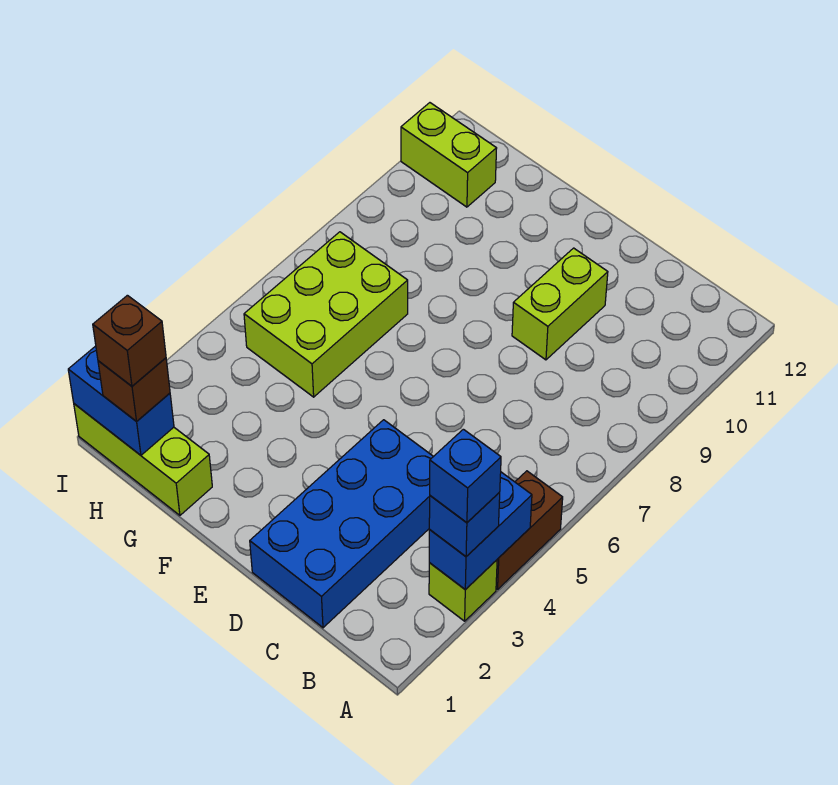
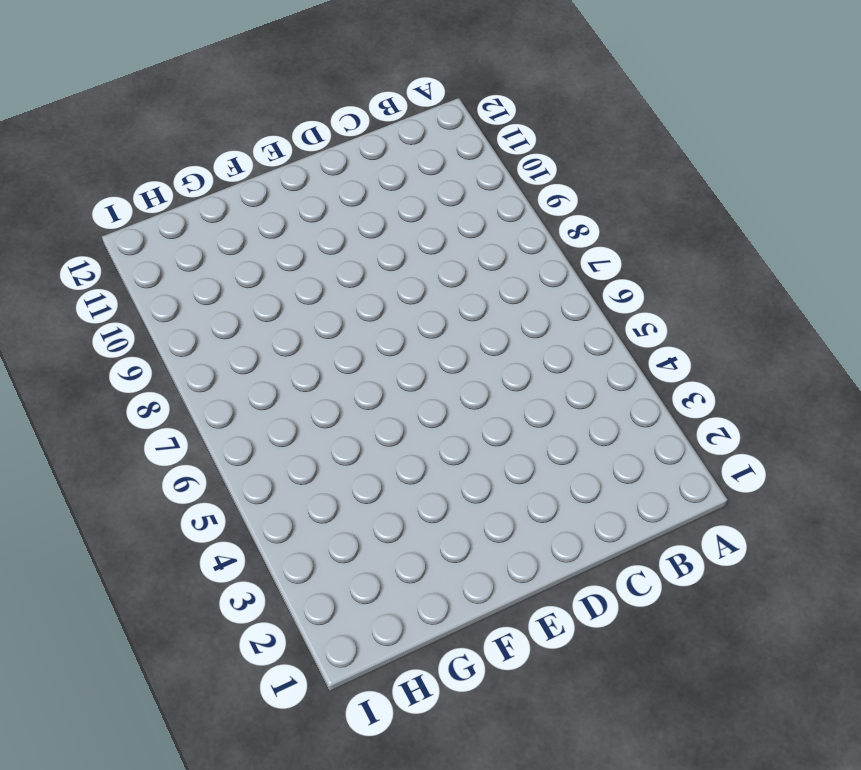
none -> lime 1x1 brick [429,560,497,621]
none -> brown 1x2 brick [496,471,563,590]
none -> blue 2x4 brick [250,420,434,628]

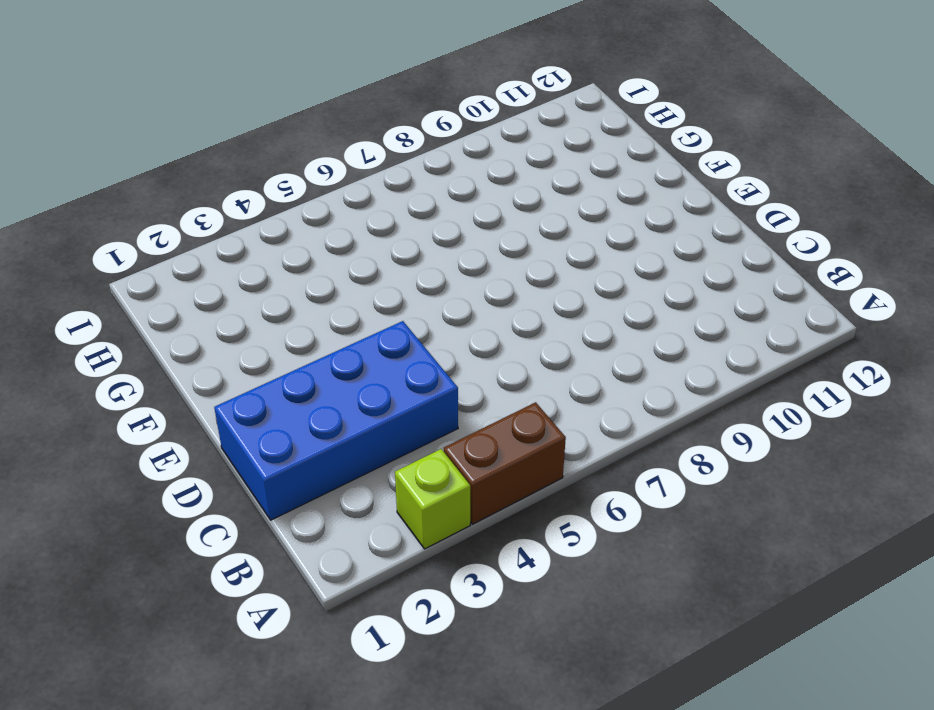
none -> lime 1x2 brick [512,248,608,360]
none -> lime 1x3 brick [74,404,212,515]
none -> lime 2x3 brick [244,232,408,397]

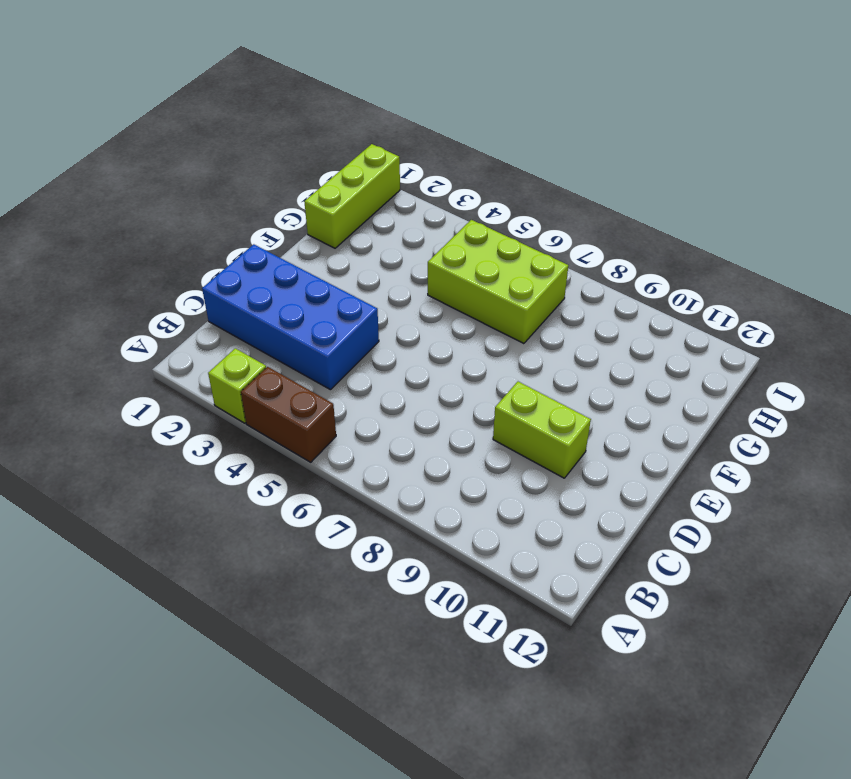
none -> lime 1x2 brick [401,103,497,207]
none -> blue 1x2 brick [429,472,532,590]
none -> blue 1x2 brick [68,346,174,455]

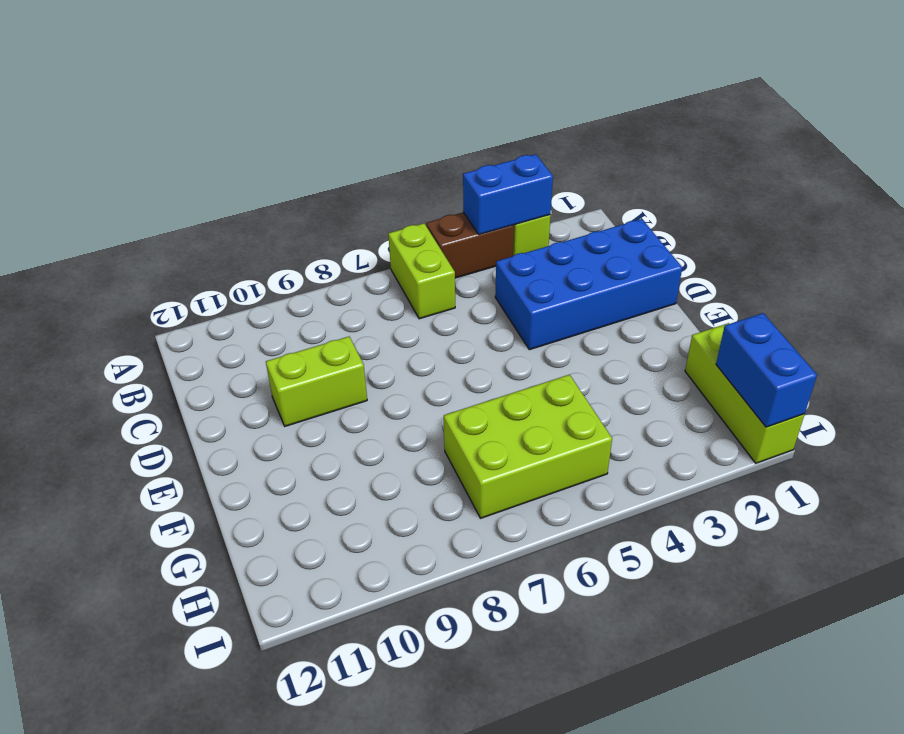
lime 1x2 brick [388,223,455,319] -> lime 1x2 brick moved to [401,103,497,207]
none -> blue 1x1 brick [429,493,500,556]
none -> brown 1x1 brick [98,358,170,422]
none -> blue 1x1 brick [430,429,501,523]

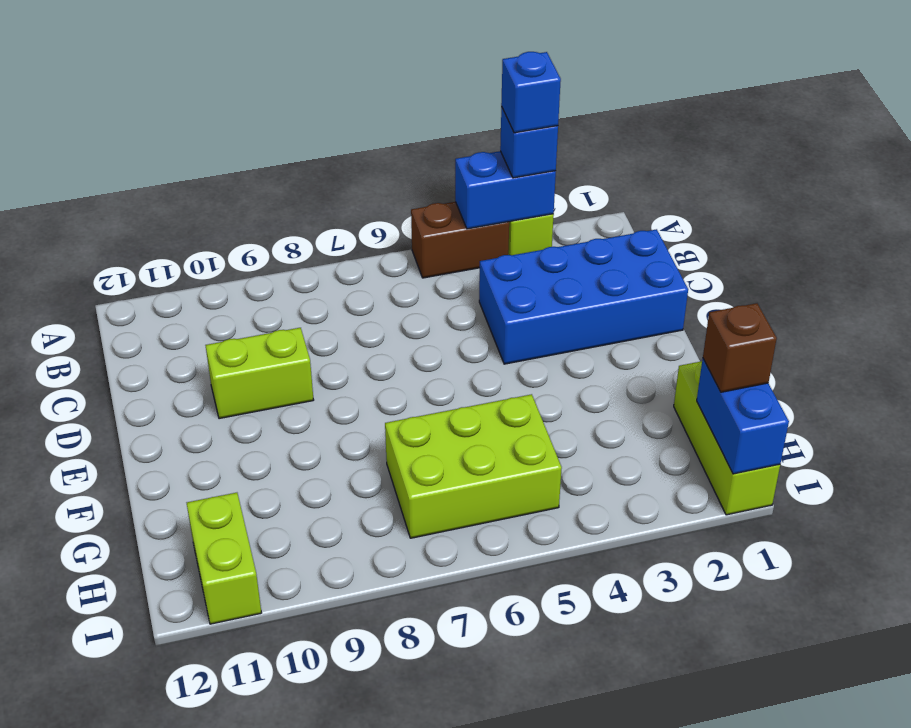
none -> brown 1x1 brick [93,295,166,386]

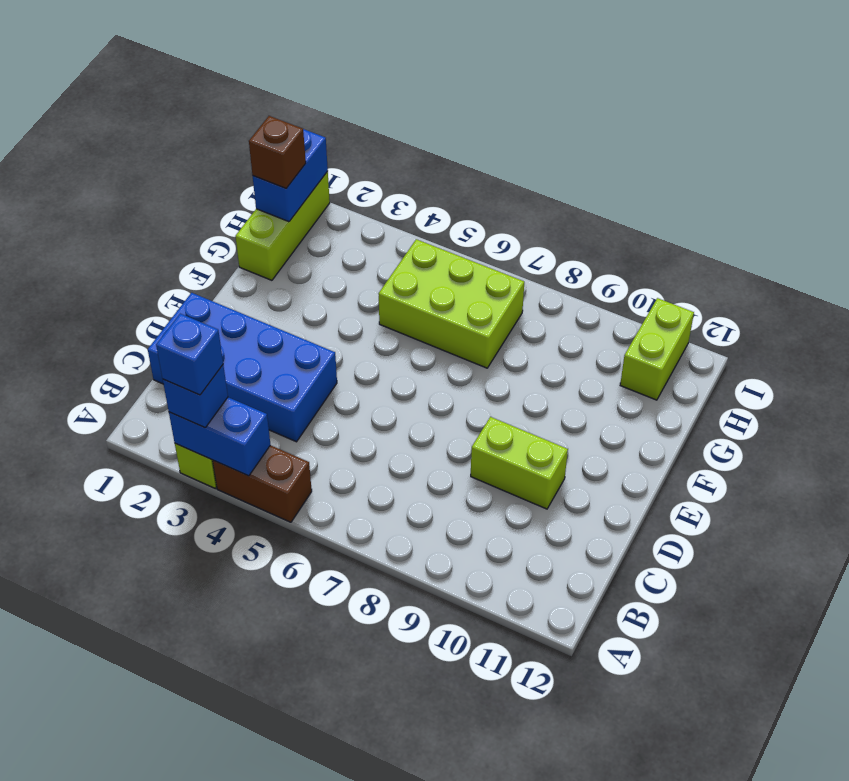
none -> brown 1x1 brick [93,295,166,386]

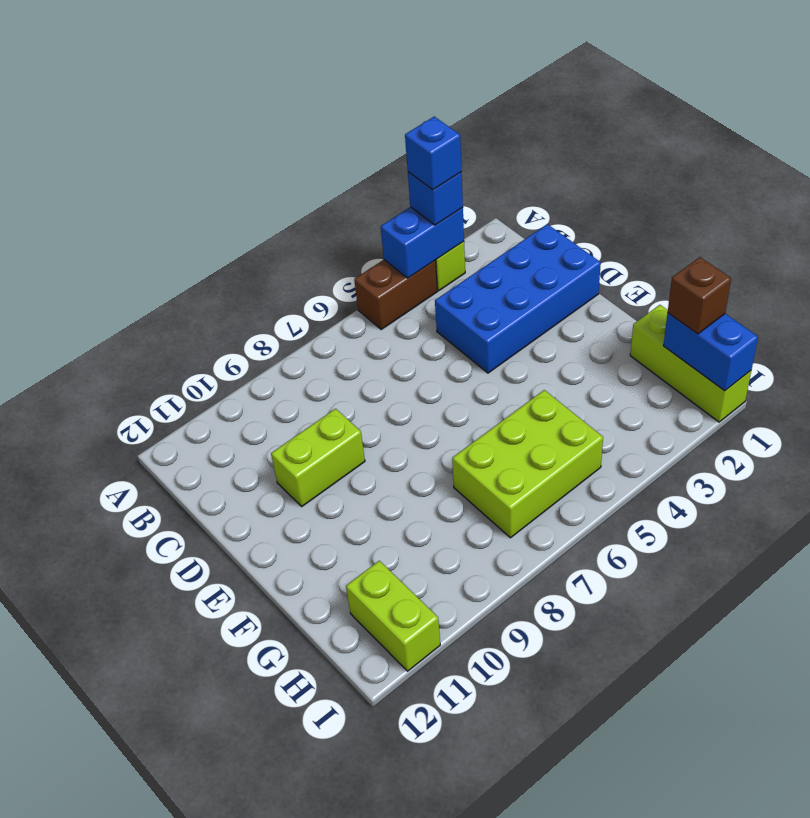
none -> brown 1x1 brick [93,295,166,386]

